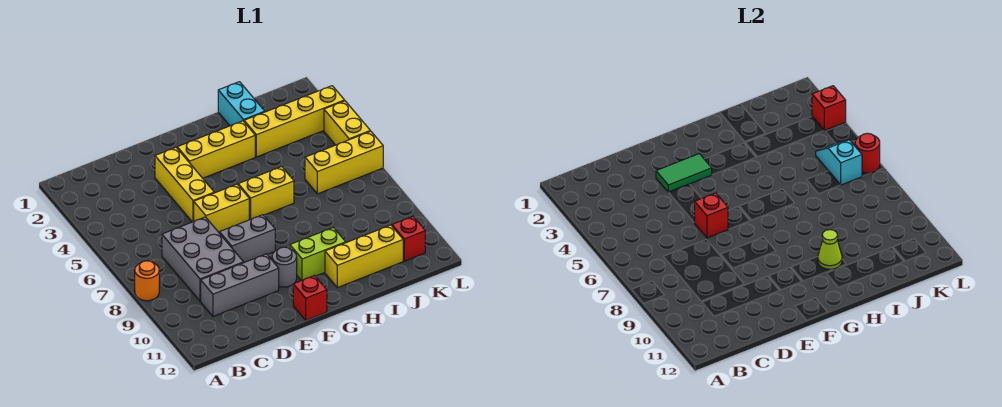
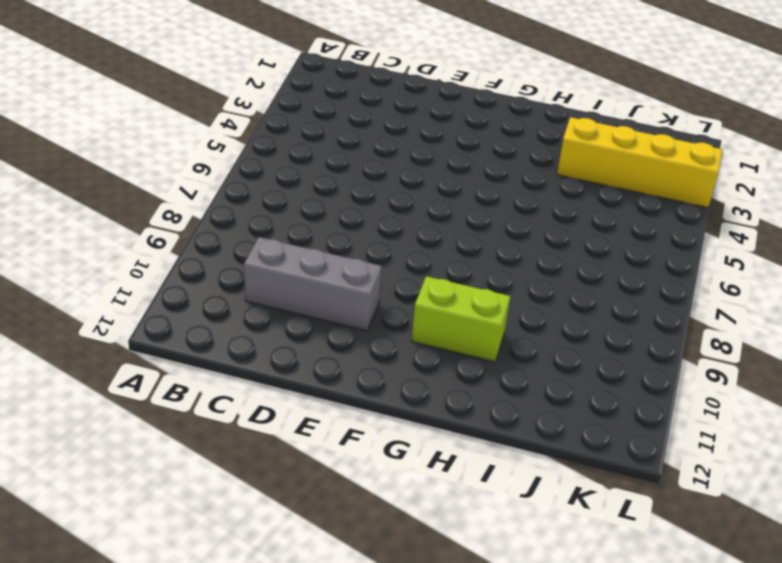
none -> orange 1x1 round brick [135,261,159,301]
none -> grey 2x3 brick [162,217,244,301]
none -> yellow 1x3 brick [155,147,214,222]

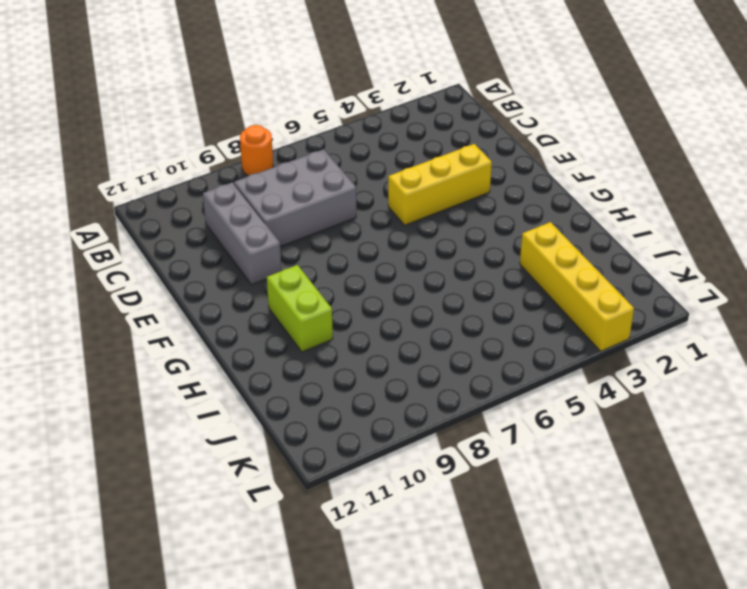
none -> yellow 1x2 brick [194,184,249,232]
none -> grey 1x2 brick [219,215,275,262]
none -> yellow 1x3 brick [177,121,255,178]

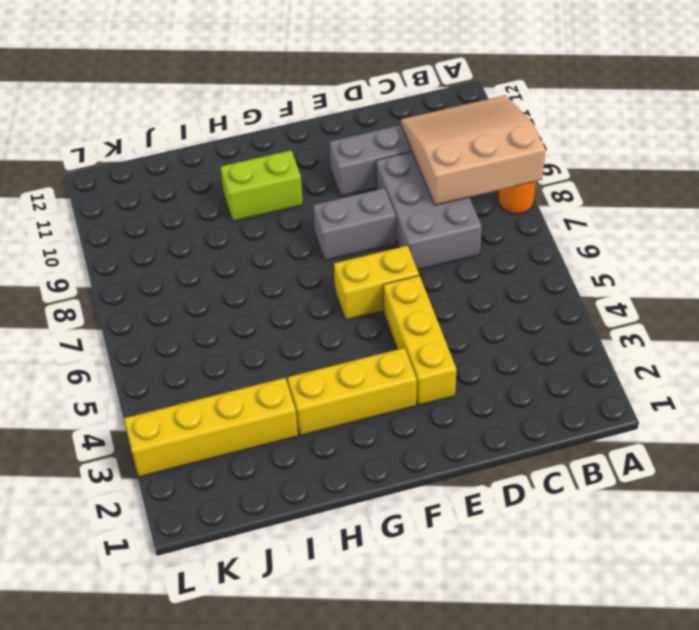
tan 3x3 slope [401,95,546,205] -> none
none -> grey 1x1 round brick [272,247,297,287]
none -> red 1x1 brick [293,276,327,320]
none -> yellow 1x2 brick [238,167,294,220]

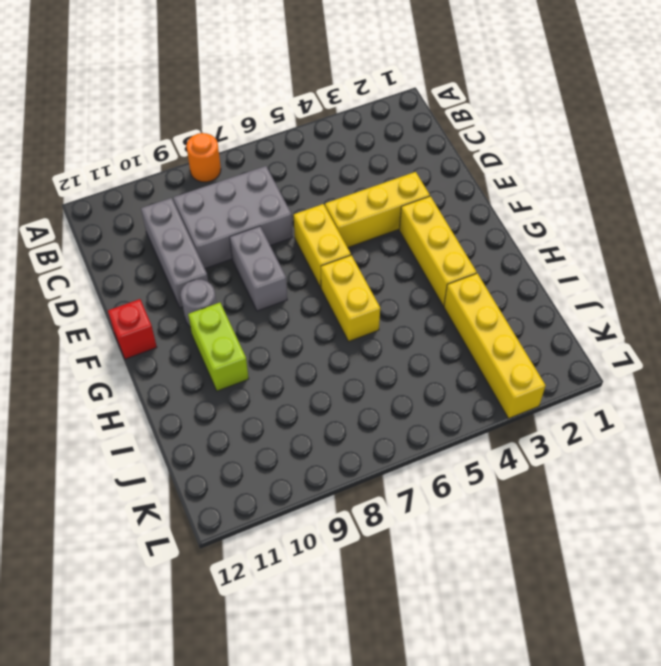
none -> yellow 1x3 brick [325,225,403,288]
none -> cyan 1x2 brick [218,82,265,126]
none -> yellow 1x3 brick [305,131,383,194]

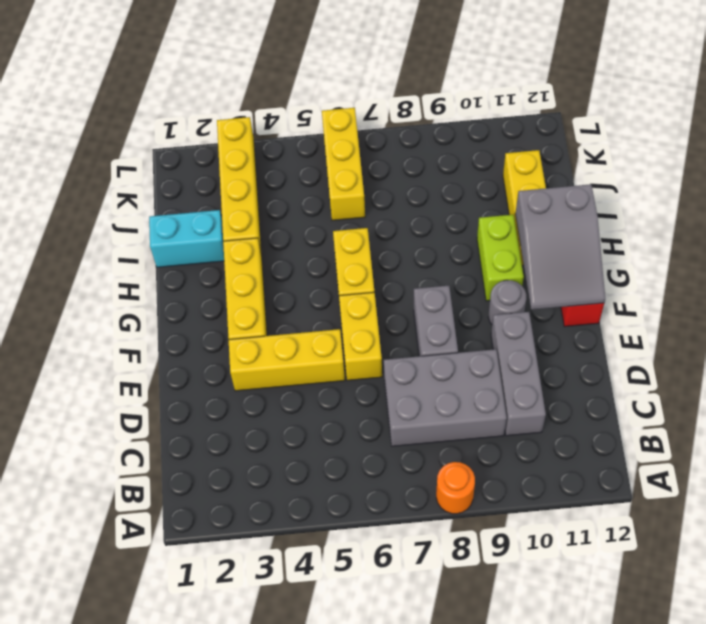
grey 2x3 slope [515,184,605,310] -> none
none -> red 1x1 brick [392,216,425,261]
none -> yellow 1x2 brick [324,101,370,145]
none -> green 1x2 tile [656,154,712,192]

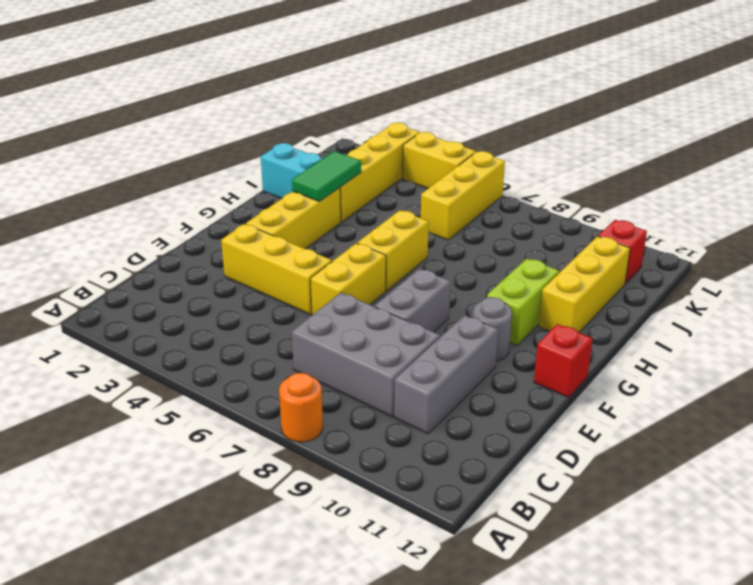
green 1x2 tile [292,151,361,202] -> green 1x2 tile moved to [656,154,712,192]
none -> red 1x1 brick [695,193,728,238]
none -> lime 1x1 cone [818,230,842,269]
none -> cyan 1x2 slope [816,140,862,185]

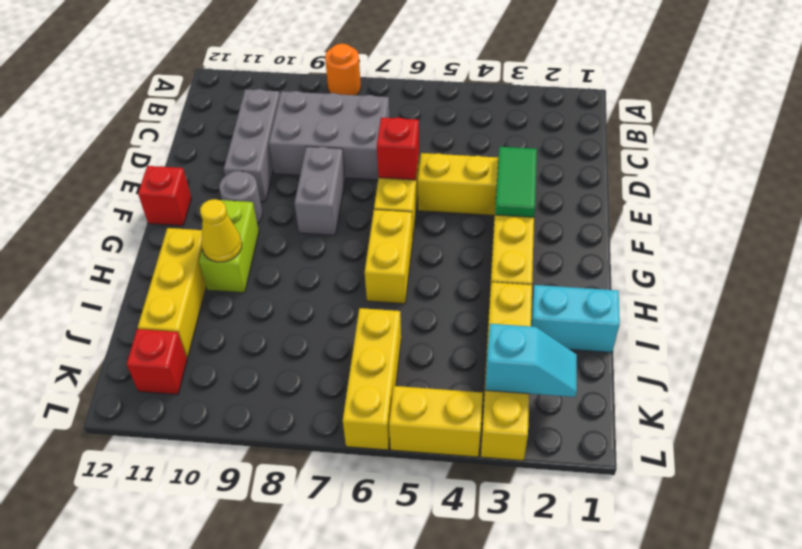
yellow 1x1 cone [200,199,242,262] -> lime 1x1 cone [818,230,842,269]
cyan 1x2 slope [485,324,577,397] -> cyan 1x2 slope moved to [816,140,862,185]
none -> red 1x1 brick [812,86,846,131]
none -> red 1x1 round brick [855,133,880,173]

